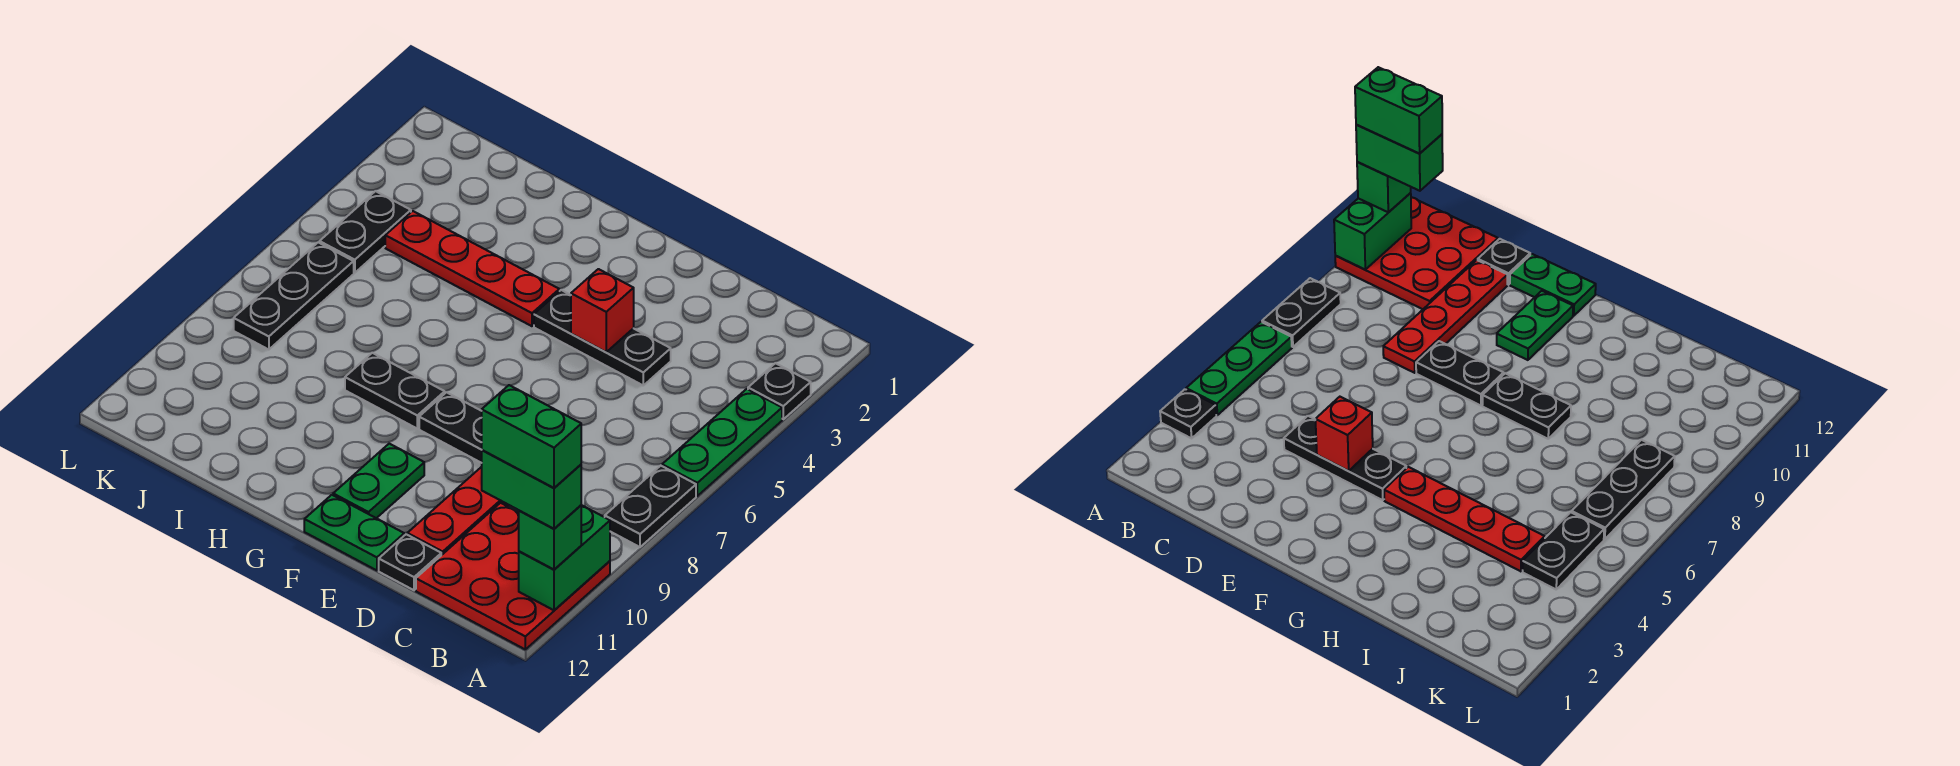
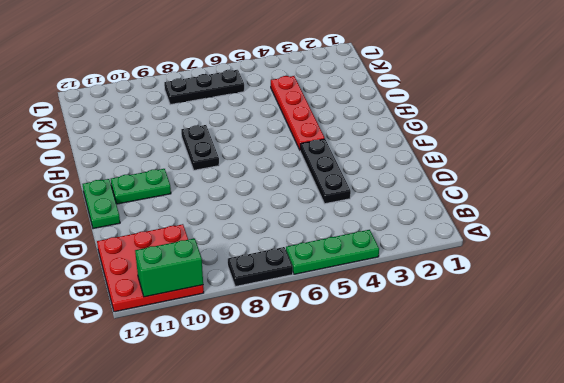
none -> black 1x1 plate [748,363,811,419]
none -> red 1x4 plate [407,467,509,555]
none -> black 1x1 plate [379,534,441,590]

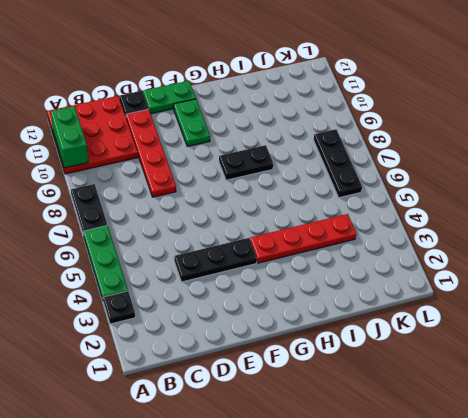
none -> black 1x2 plate [419,392,482,463]
none -> black 1x2 plate [320,191,411,273]
none -> red 1x1 brick [571,269,634,352]

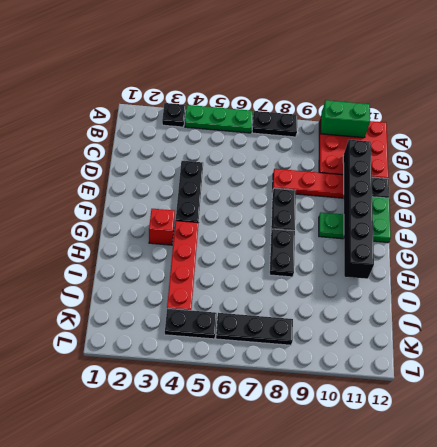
black 1x6 brick [343,140,374,279] -> none
red 1x1 brick [149,209,175,245] -> red 1x1 brick moved to [571,269,634,352]
none -> green 1x1 brick [519,505,581,569]
none -> green 1x2 brick [482,450,581,529]
none -> green 1x2 brick [482,385,581,488]

